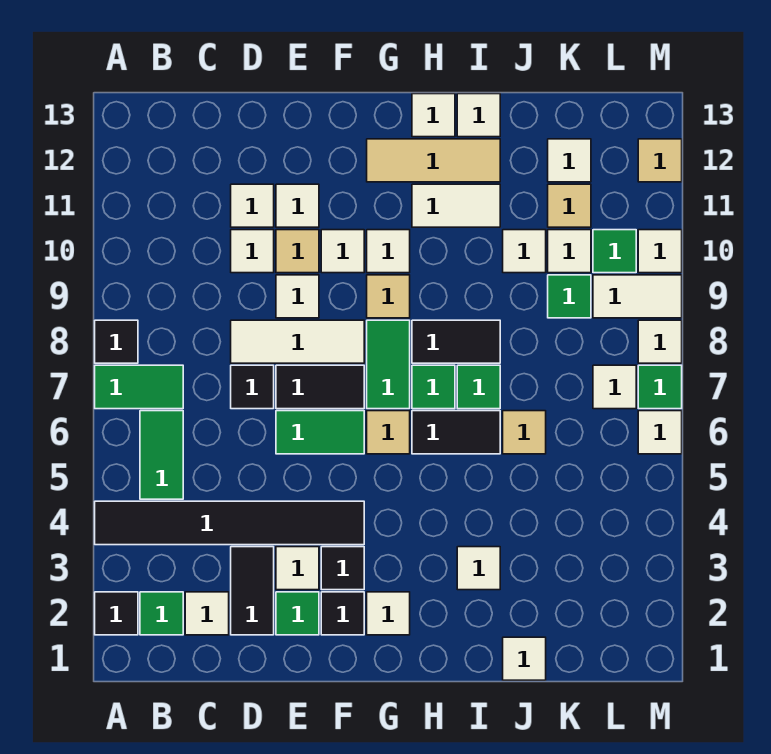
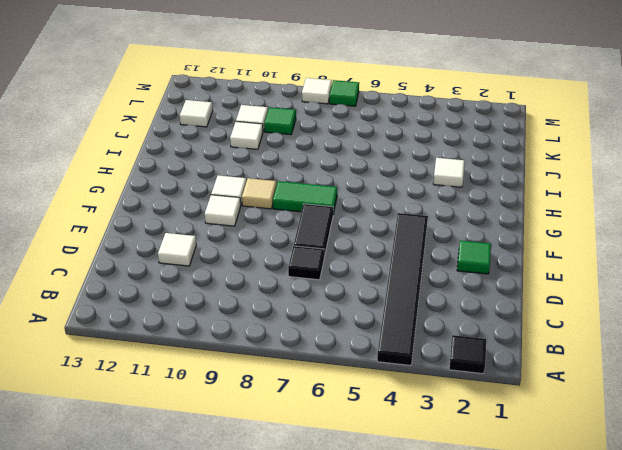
none -> green 1x2 tile [95,365,183,409]
none -> black 1x1 tile [95,320,138,363]
none -> green 1x1 tile [140,592,183,635]
none -> green 1x2 tile [140,411,183,499]

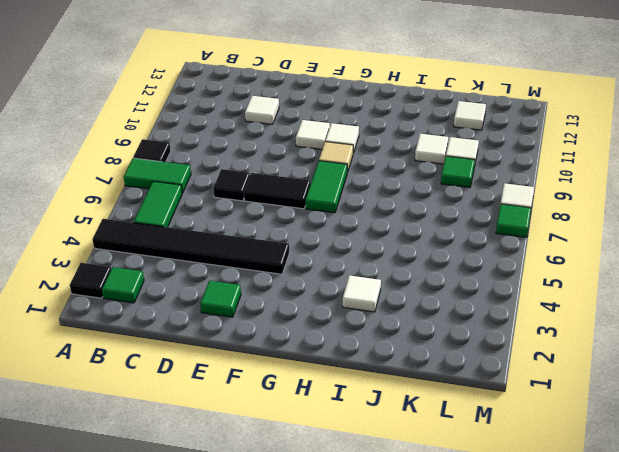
none -> white 1x1 tile [185,592,229,635]
none -> black 1x2 tile [231,547,274,635]
none -> white 1x3 tile [231,320,364,363]
none -> white 1x1 tile [231,230,274,273]

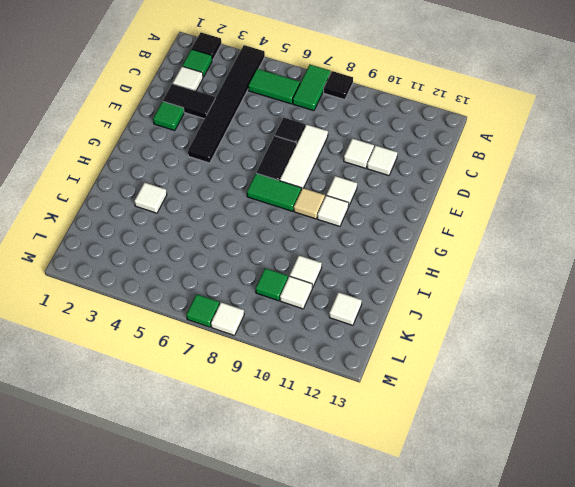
none -> white 1x1 tile [276,547,319,590]
none -> green 1x2 tile [276,411,364,454]
none -> white 1x1 tile [276,275,319,318]
none -> tan 1x1 tile [276,230,319,273]

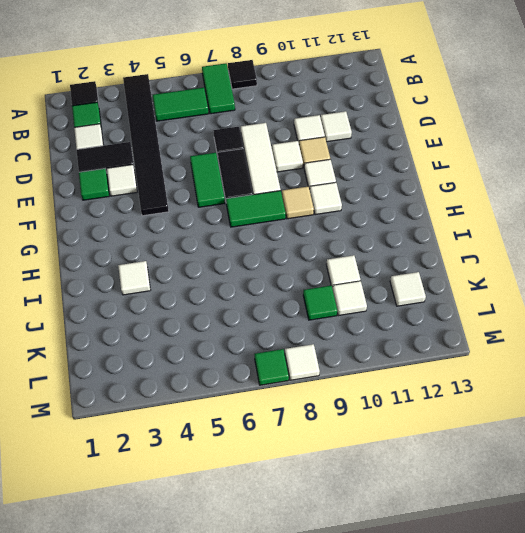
none -> white 1x1 tile [276,184,319,227]
none -> black 1x1 tile [321,592,364,635]
none -> black 1x1 tile [321,547,364,590]
none -> white 1x1 tile [367,592,410,635]

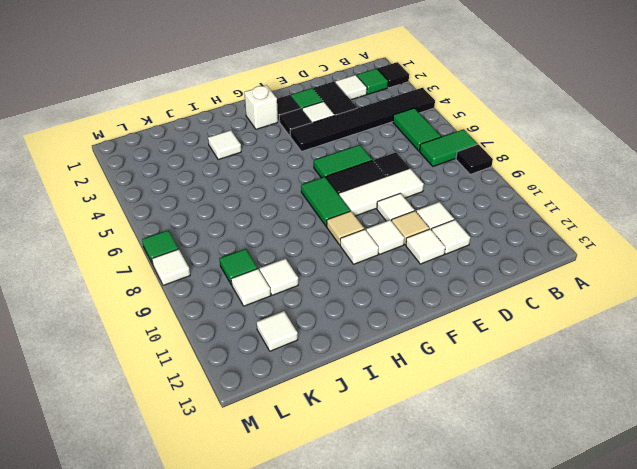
white 1x1 brick [244,85,278,129] -> white 1x1 tile [367,592,410,635]
none -> tan 1x1 tile [367,411,410,454]
none -> tan 1x3 tile [367,139,500,182]
none -> black 1x2 tile [412,411,500,454]
none -> green 1x1 tile [412,365,455,409]

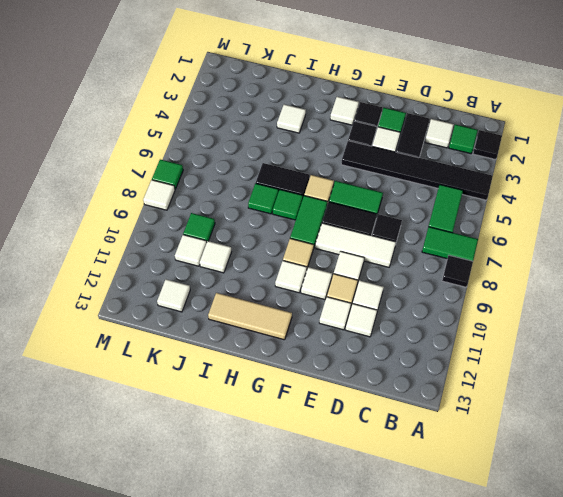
none -> black 1x2 tile [412,320,500,363]
none -> white 1x2 tile [412,184,500,227]
none -> white 1x1 tile [412,94,455,137]
none -> white 1x1 tile [457,94,500,137]

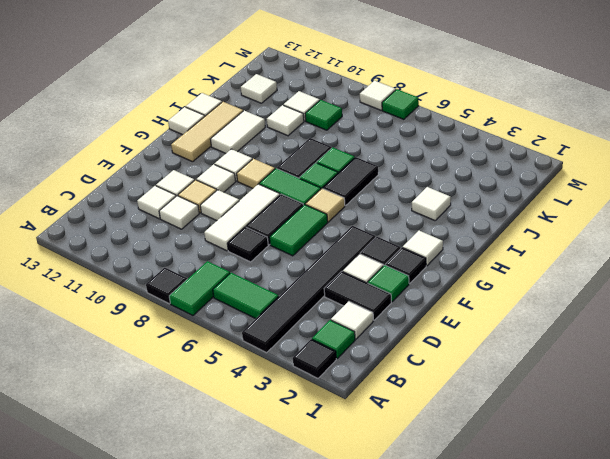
none -> white 1x1 tile [503,637,546,680]
none -> tan 1x1 tile [503,411,546,454]
none -> tan 1x1 tile [548,184,591,227]
none -> white 1x1 tile [593,365,636,409]

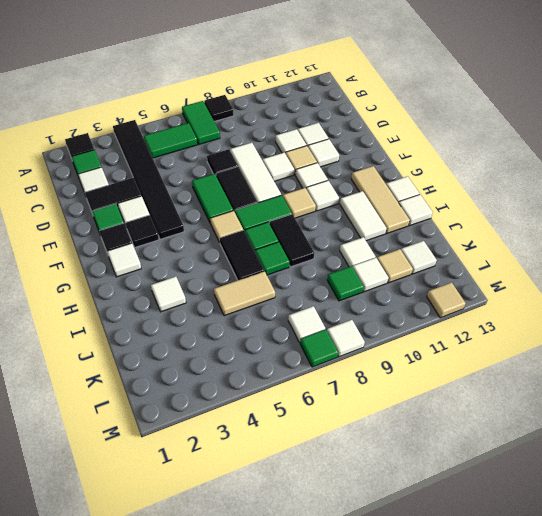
tan 1x2 tile [214,271,275,316] -> tan 1x1 tile [503,411,546,454]
none -> white 1x1 tile [503,637,546,680]
none -> white 1x2 tile [593,275,682,318]
none -> green 1x1 tile [593,230,636,273]
none -> white 1x1 tile [638,411,682,454]

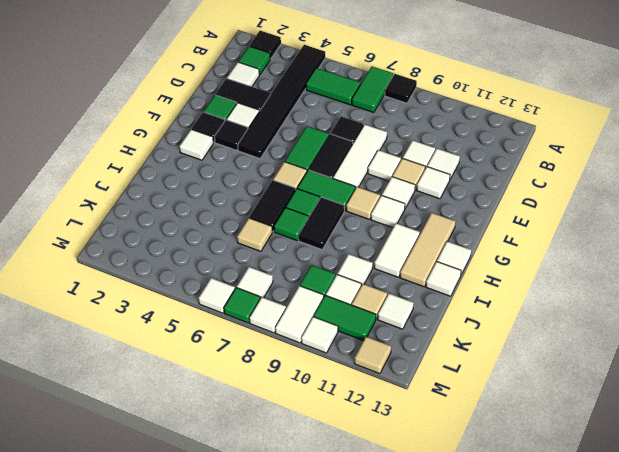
green 1x2 tile [314,295,376,341] -> green 1x1 tile [593,230,636,273]
none -> white 1x1 tile [457,547,500,590]
none -> white 1x1 tile [503,637,546,680]

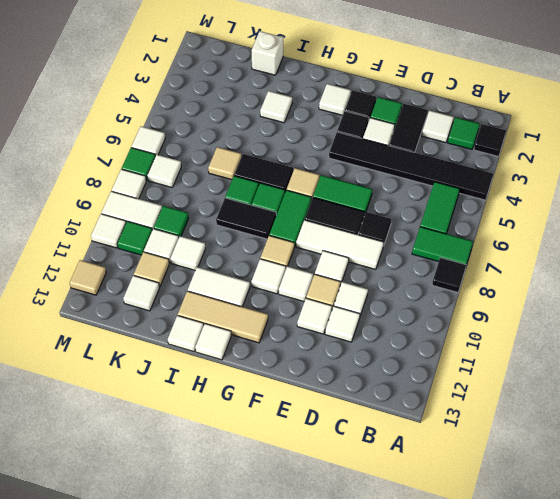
white 1x1 brick [252,31,283,75] -> white 1x1 tile [503,637,546,680]

